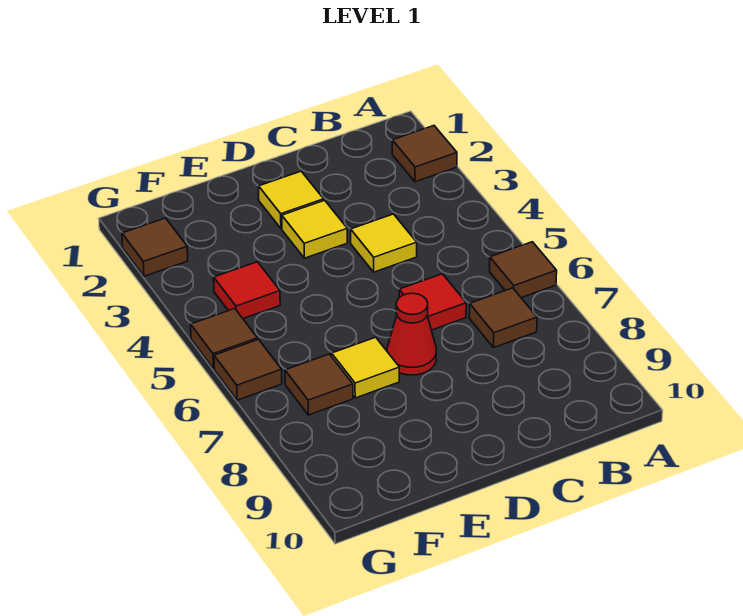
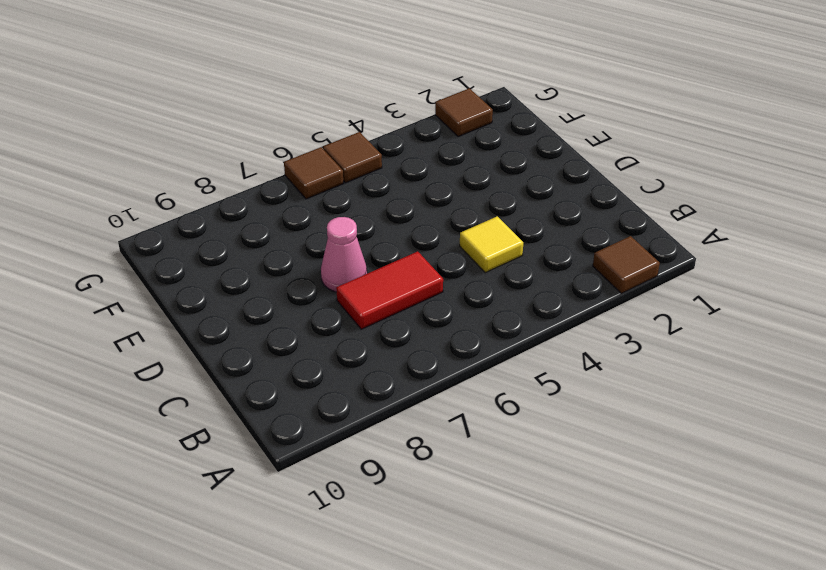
red 1x2 tile [336,251,443,329] -> red 1x1 tile [399,274,466,330]
pink 1x1 cone [321,217,367,292] -> red 1x1 cone [387,293,436,375]
none -> brown 1x1 tile [490,242,557,298]
none -> brown 1x1 tile [469,288,537,348]
none -> yellow 1x1 tile [259,171,324,229]

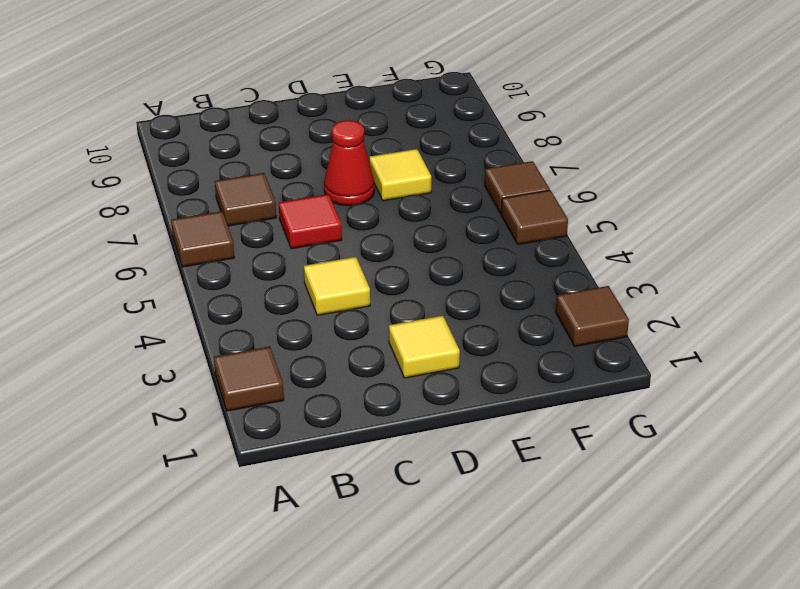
none -> yellow 1x1 tile [282,200,347,258]
none -> red 1x1 tile [214,262,280,319]
none -> brown 1x1 tile [285,354,353,415]

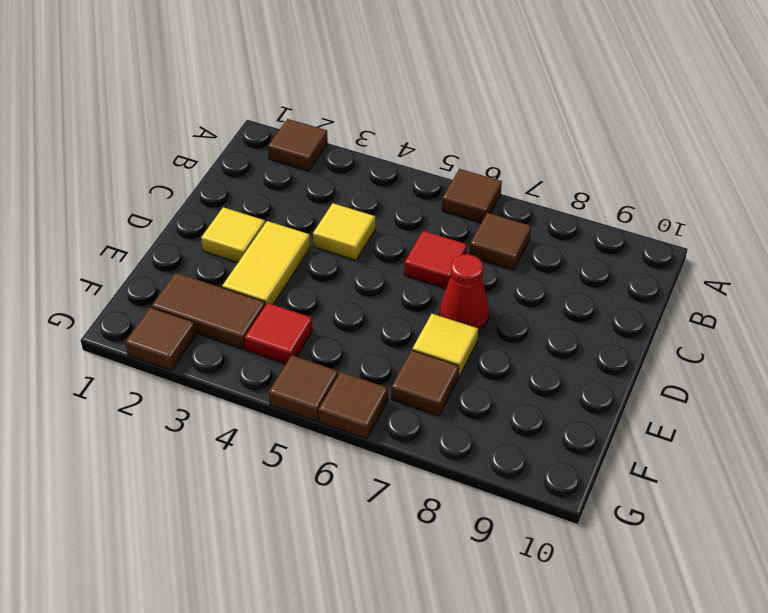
yellow 1x2 tile [222,221,310,305] -> yellow 1x1 tile [282,200,347,258]
brown 1x2 tile [152,273,265,349] -> none

